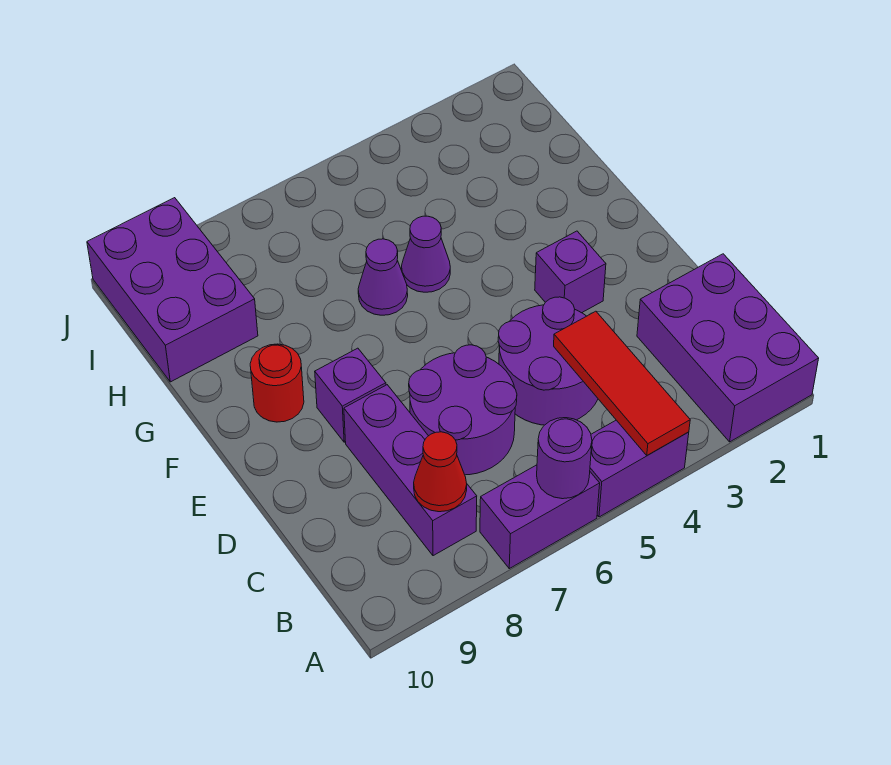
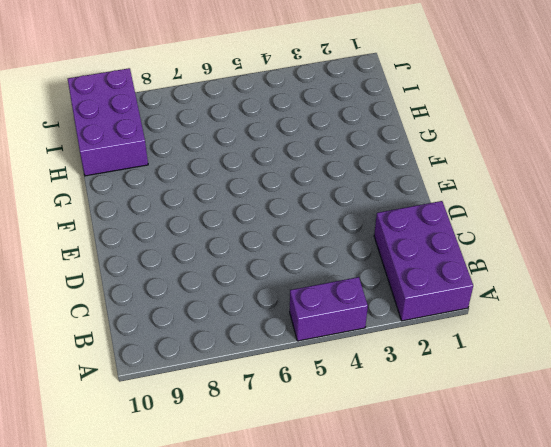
none -> purple 1x2 brick [480,465,600,569]
none -> purple 1x3 brick [344,385,477,556]
none -> purple 2x2 round brick [498,297,598,425]

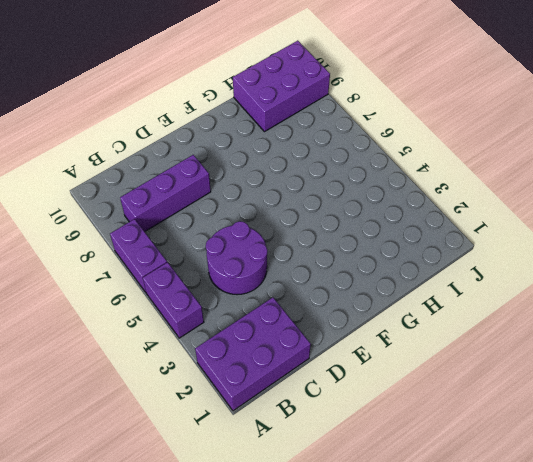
none -> purple 2x2 round brick [409,345,517,475]
none -> purple 1x1 brick [535,231,606,313]
none -> purple 1x1 brick [315,348,386,442]

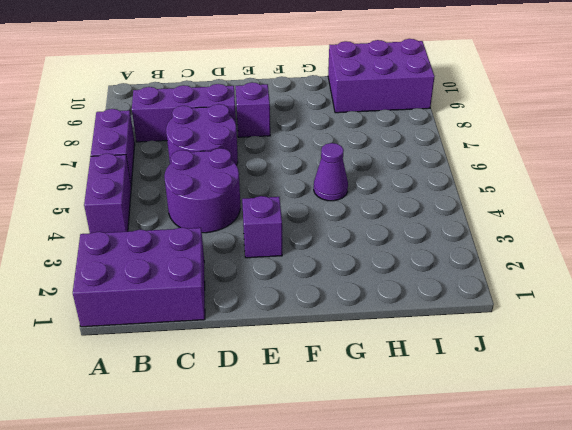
none -> red 1x1 round brick [250,344,304,422]
none -> purple 1x1 cone [358,239,408,315]
none -> red 1x3 tile [554,311,690,455]

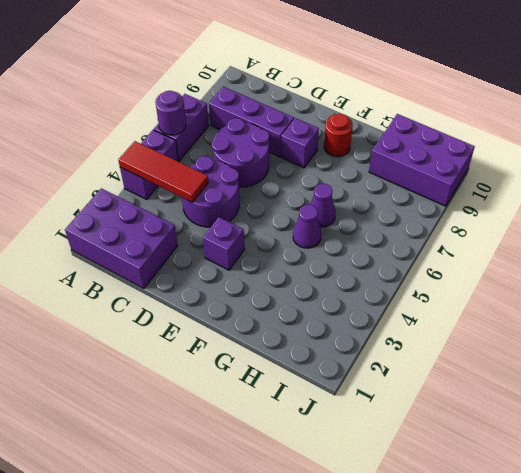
none -> red 1x1 cone [414,432,467,512]

